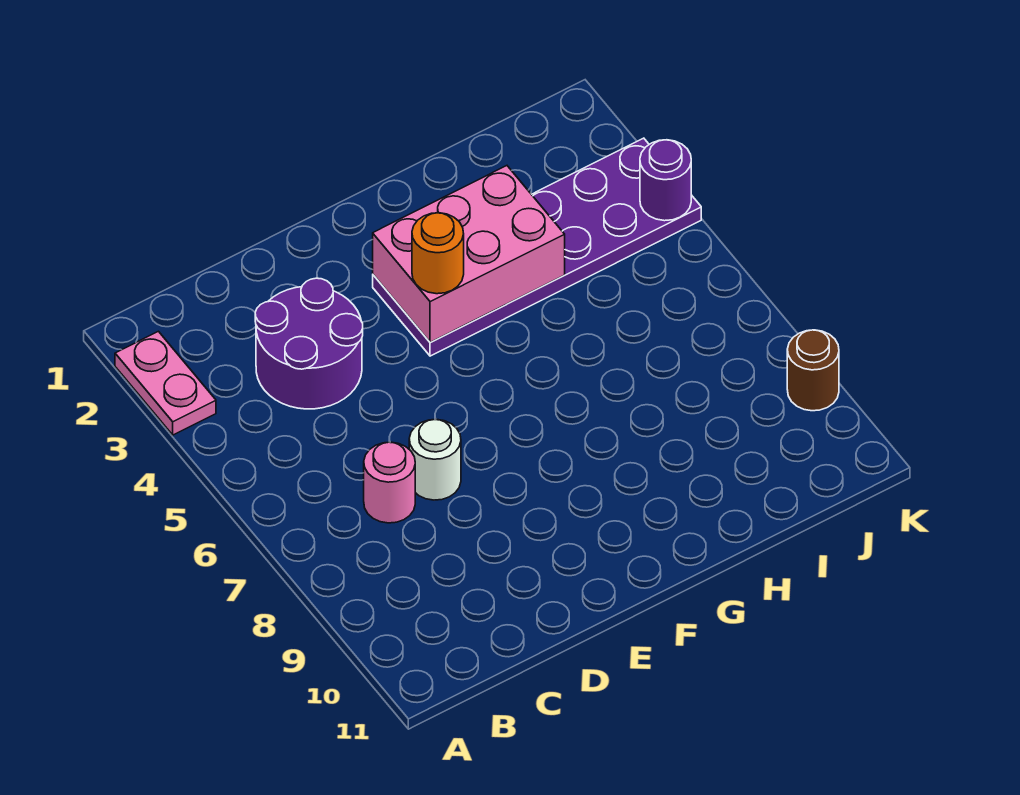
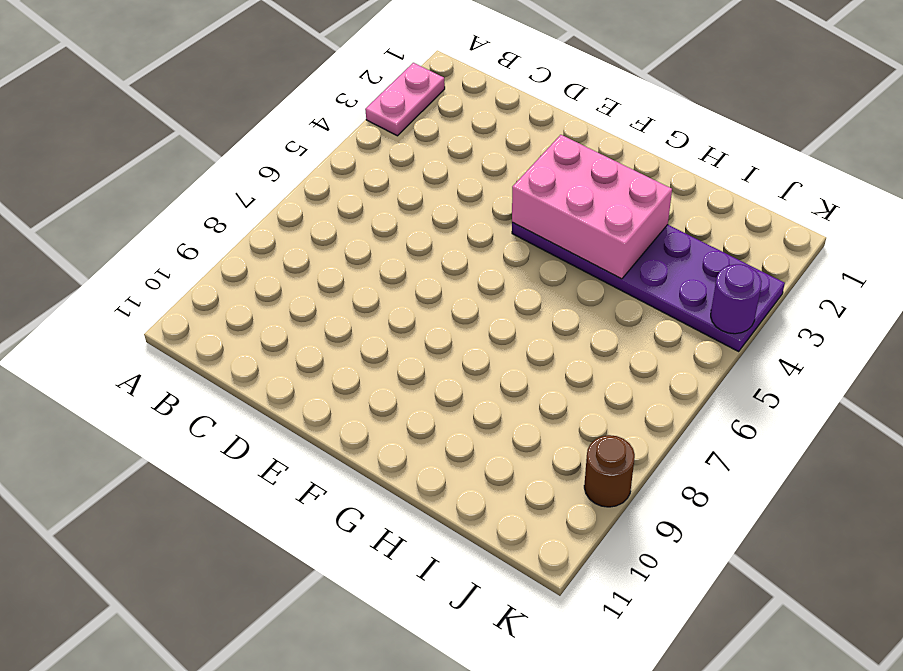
none -> purple 2x2 round brick [255,278,363,409]
none -> pink 1x1 round brick [364,442,415,523]

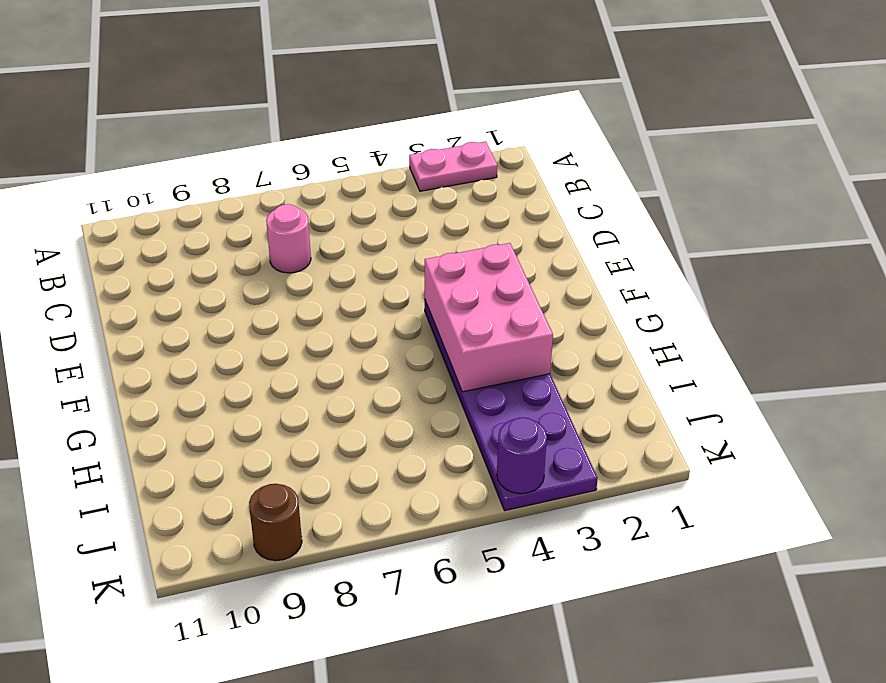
none -> purple 2x2 round brick [255,278,363,409]
none -> white 1x1 round brick [409,419,461,500]

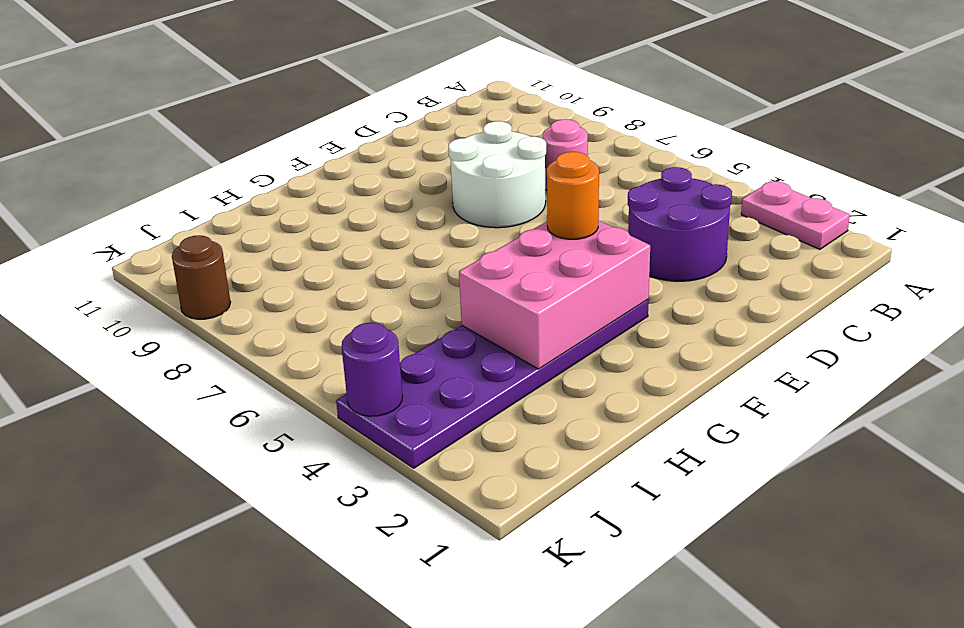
white 2x2 round brick [448,121,546,228] -> white 1x1 round brick [409,419,461,500]

